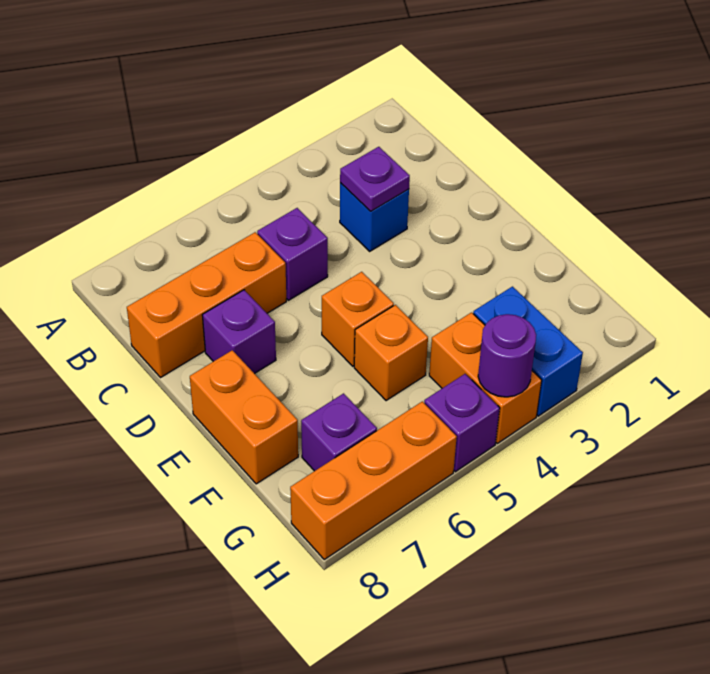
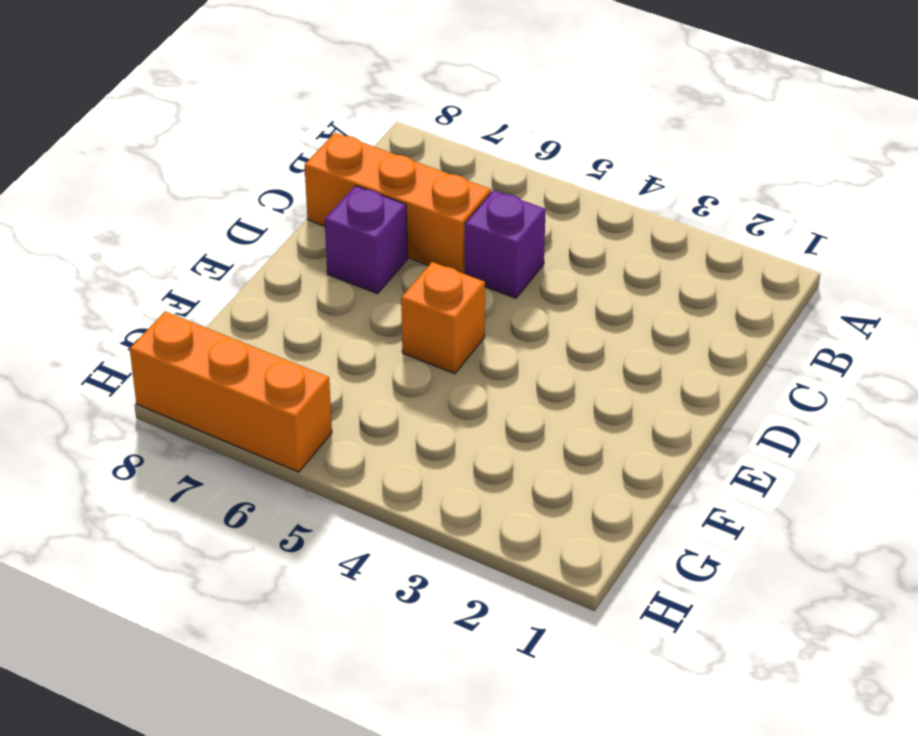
none -> blue 1x1 brick [340,183,409,251]
none -> orange 1x2 brick [190,350,298,484]
none -> orange 1x1 brick [354,305,428,401]

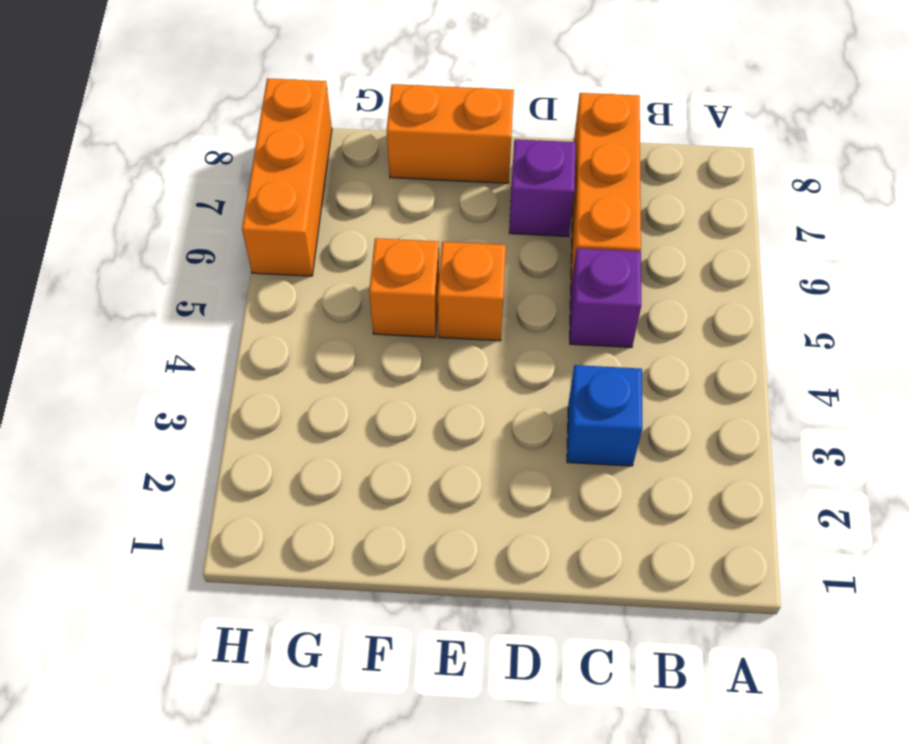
none -> blue 1x2 brick [473,287,583,416]
none -> orange 1x2 brick [429,312,542,443]
none -> purple 1x1 brick [301,393,377,471]

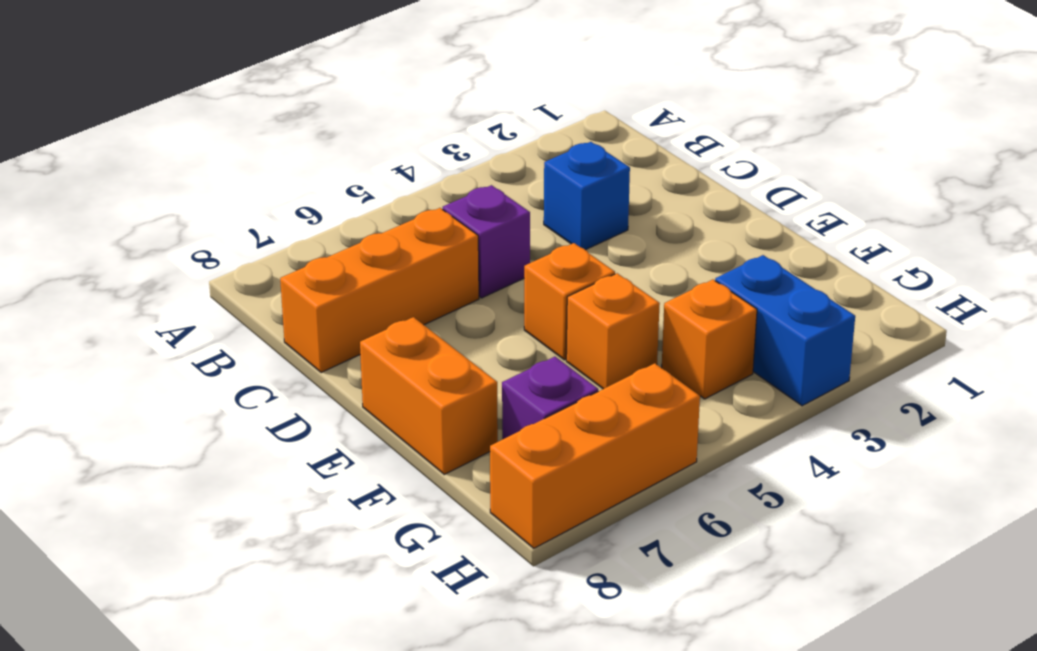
orange 1x1 brick [662,280,757,399] -> orange 1x2 brick [429,312,542,443]
none -> purple 1x1 brick [202,290,276,374]
none -> purple 1x1 brick [424,374,500,472]
none -> purple 1x1 plate [340,147,410,211]

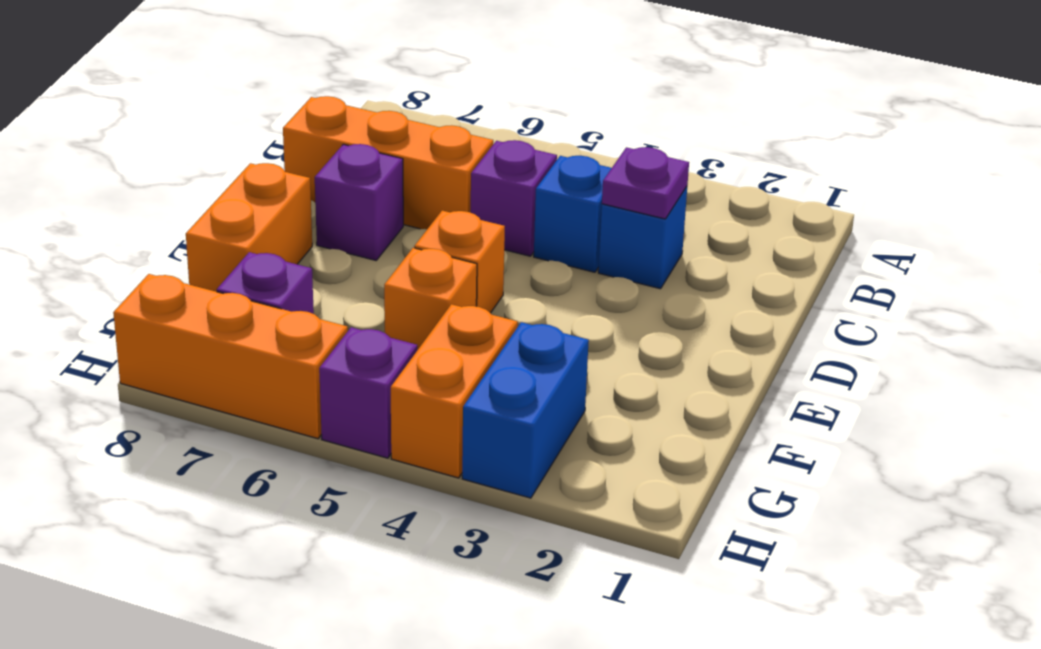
blue 1x1 brick [534,156,611,272] -> none
none -> purple 1x1 round brick [478,314,536,397]

